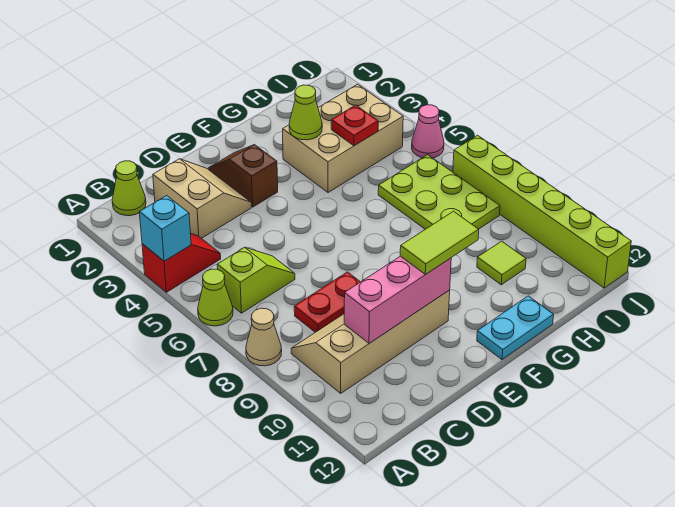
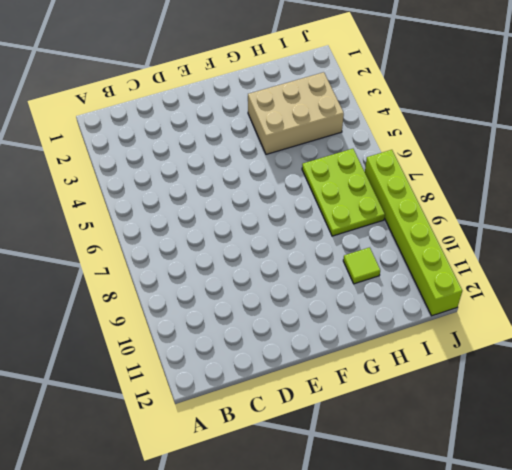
none -> red 1x2 slope [142,234,221,292]
none -> lime 1x1 cone [198,269,233,326]
none -> tan 1x1 cone [246,308,282,366]

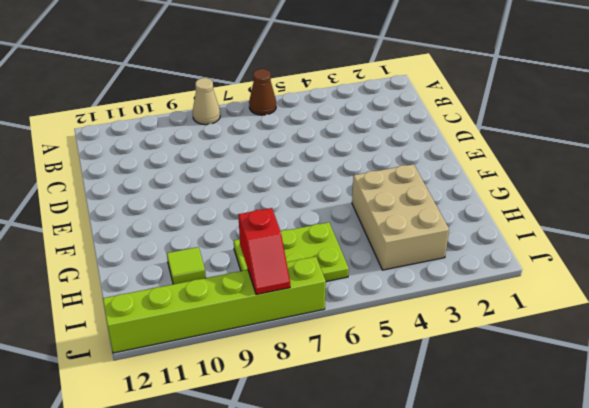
brown 1x1 cone [249,69,276,115] -> lime 1x1 cone [198,269,233,326]
red 1x2 slope [238,208,290,295] -> red 1x2 slope moved to [142,234,221,292]
none -> lime 1x1 cone [112,161,146,216]
none -> lime 1x2 slope [217,247,295,313]
none -> tan 2x4 slope [291,290,450,393]

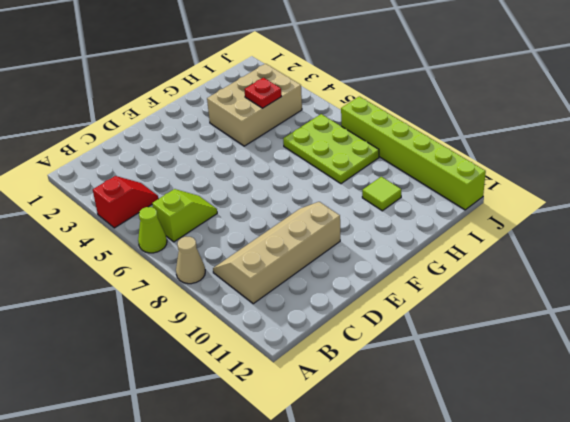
none -> lime 1x1 cone [112,161,146,216]
none -> tan 2x2 slope [153,159,251,238]
none -> red 1x2 plate [294,272,360,332]

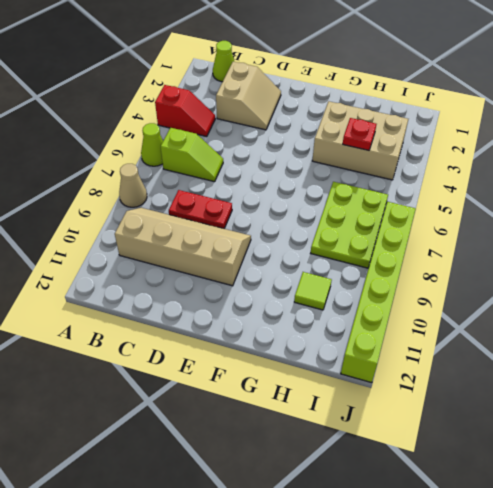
none -> brown 1x2 slope [208,145,278,207]
none -> cyan 1x2 plate [477,296,554,359]
none -> pink 1x1 cone [412,105,444,158]

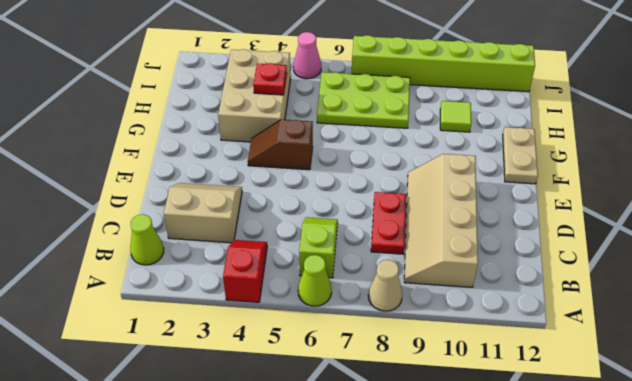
brown 1x2 slope [248,120,313,170] -> brown 1x2 slope moved to [208,145,278,207]
tan 1x2 plate [503,127,538,184] -> cyan 1x2 plate [477,296,554,359]
none -> cyan 1x1 brick [139,196,191,261]
none -> pink 1x3 brick [344,256,451,343]
none -> lime 1x1 cone [289,85,322,140]

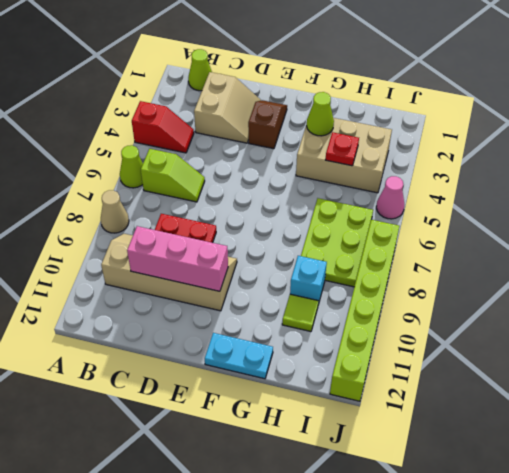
cyan 1x1 brick [290,256,327,305] -> cyan 1x1 brick moved to [139,196,191,261]
none -> lime 1x2 tile [400,211,479,275]

